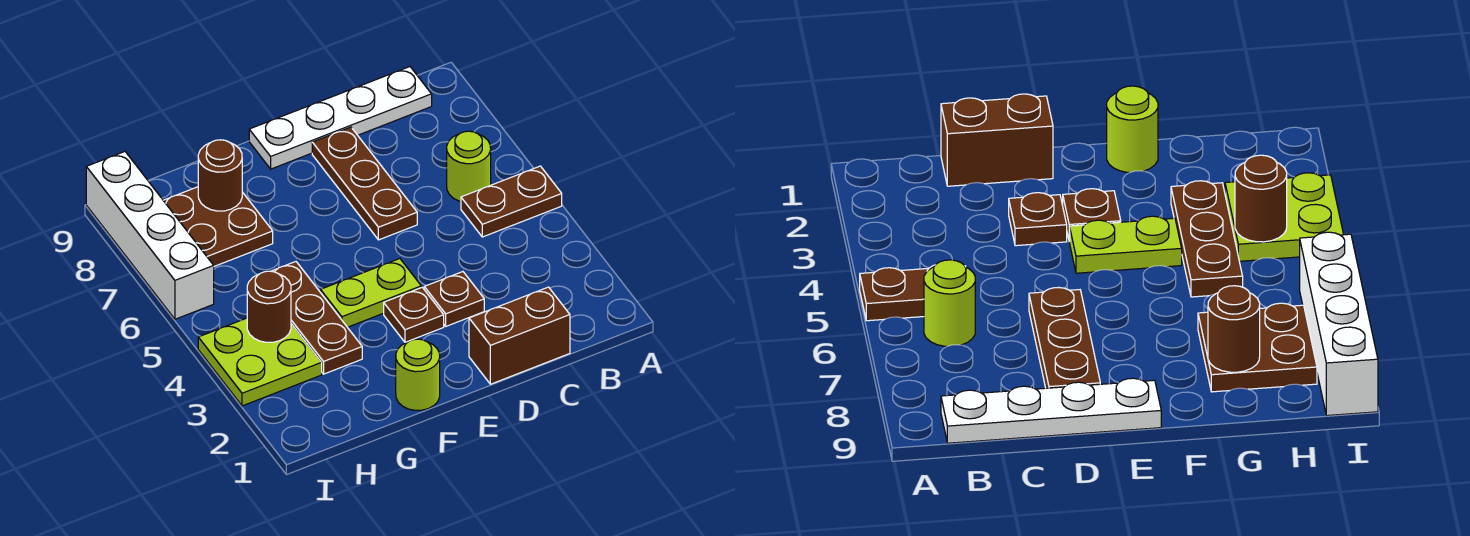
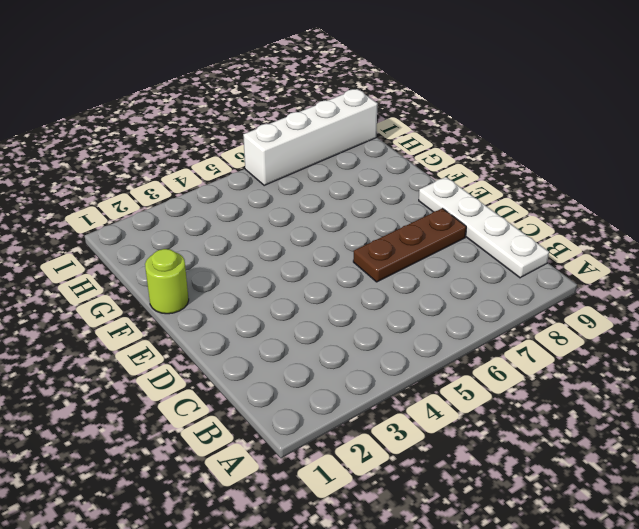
none -> brown 1x2 plate [461,166,562,237]
none -> lime 1x1 round brick [447,131,491,201]
none -> brown 1x2 brick [469,287,570,384]

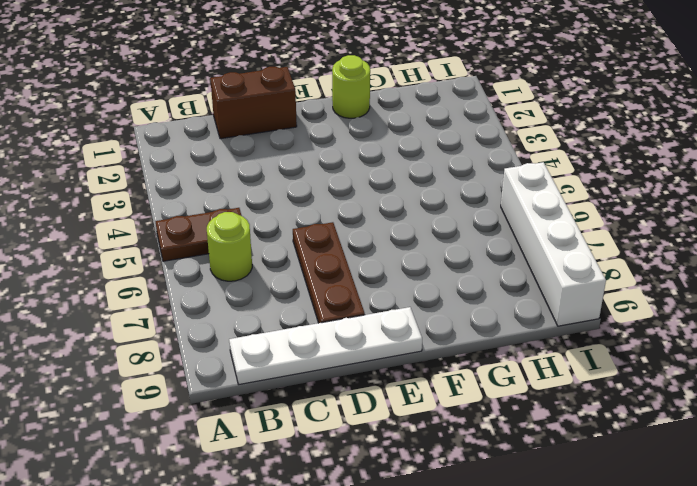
none -> brown 1x1 plate [424,272,484,326]
none -> brown 1x1 plate [384,287,444,342]
none -> lime 1x2 plate [321,259,421,327]

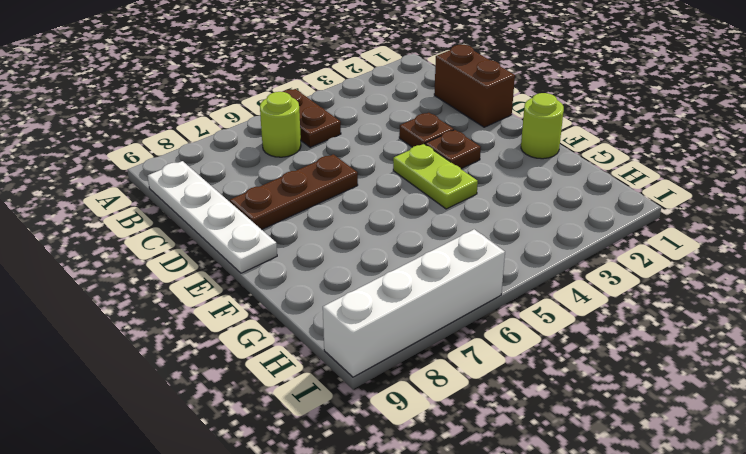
none -> brown 1x3 plate [272,262,362,374]
none -> brown 2x2 plate [163,187,273,266]
none -> lime 2x2 plate [198,318,322,406]

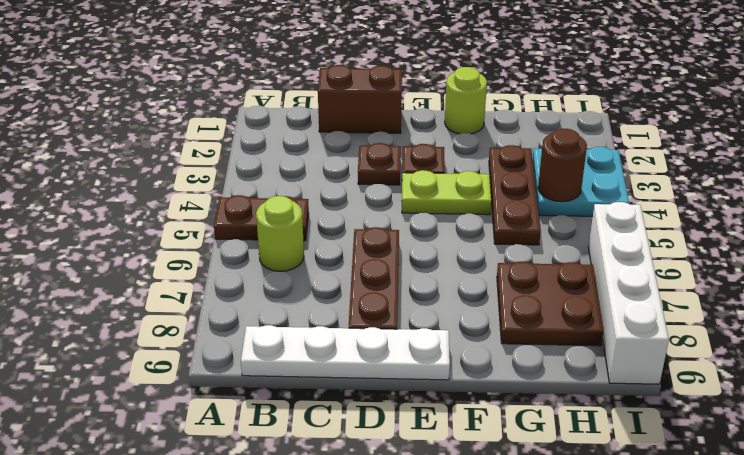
cyan 2x2 plate [532,147,629,216] -> lime 2x2 plate [198,318,322,406]
none -> brown 1x1 round brick [198,140,242,211]

